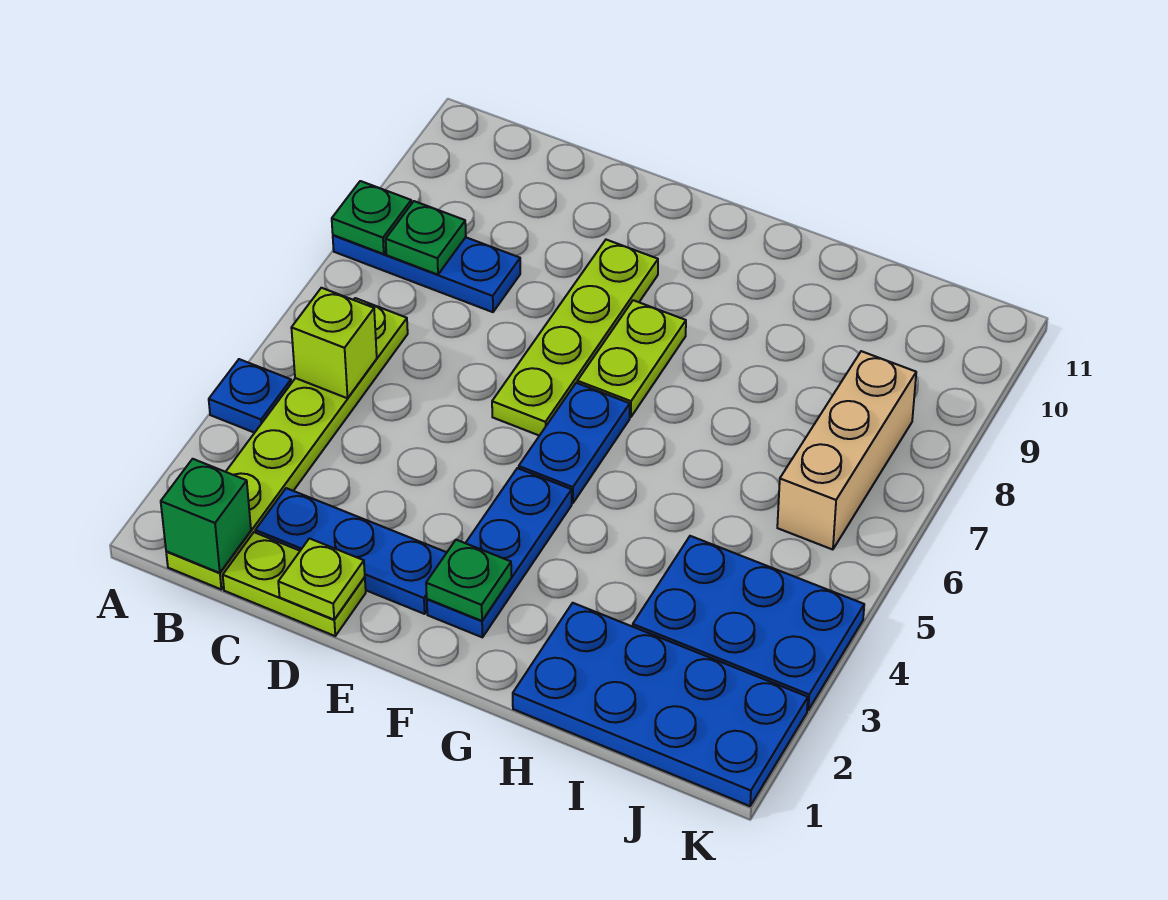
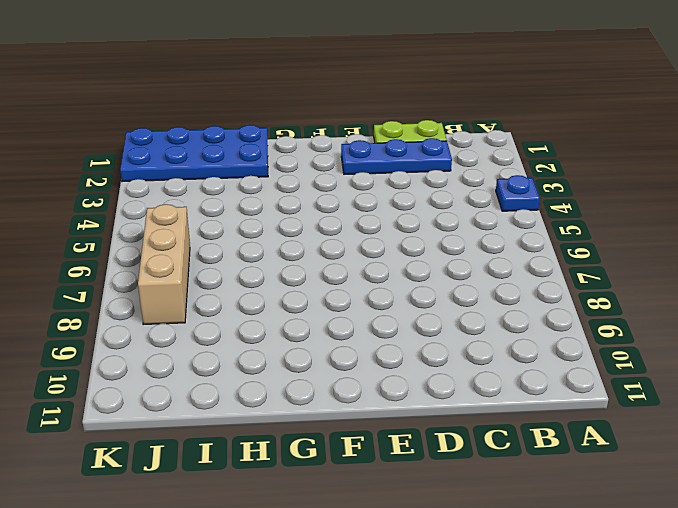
none -> blue 1x3 plate [333,235,520,312]
none -> lime 1x6 plate [166,298,408,589]
none -> lime 1x4 plate [492,240,658,436]

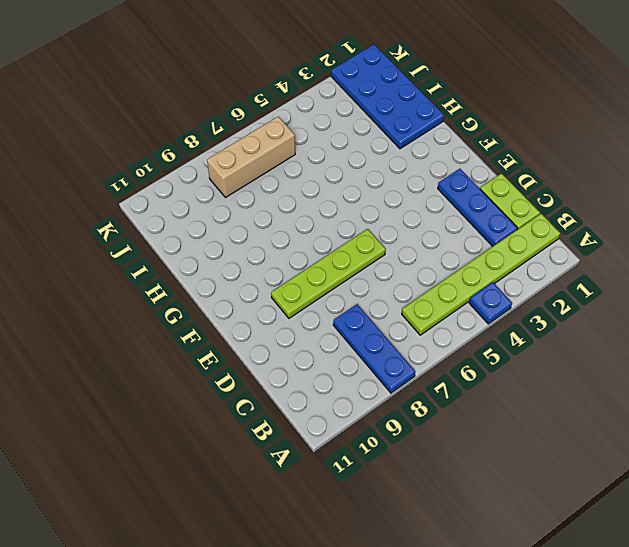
none -> blue 1x3 plate [427,468,572,637]
none -> blue 1x2 plate [519,383,630,503]
none -> lime 1x2 plate [577,300,686,417]

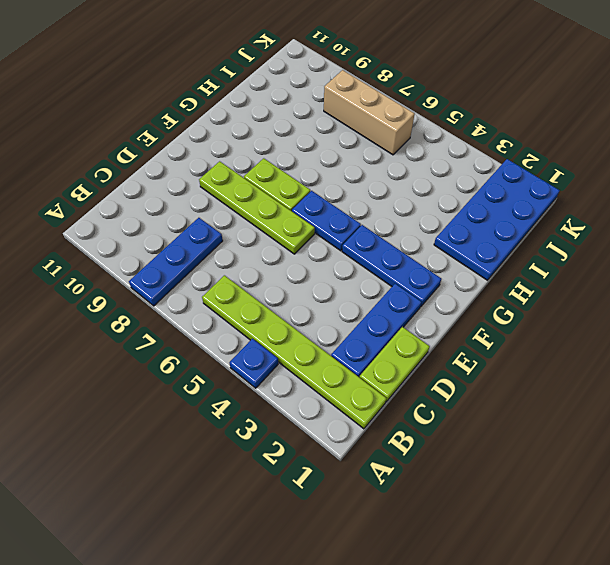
none -> blue 2x3 plate [633,536,864,710]
none -> green 1x1 plate [332,181,411,254]
none -> green 1x1 brick [161,459,251,573]

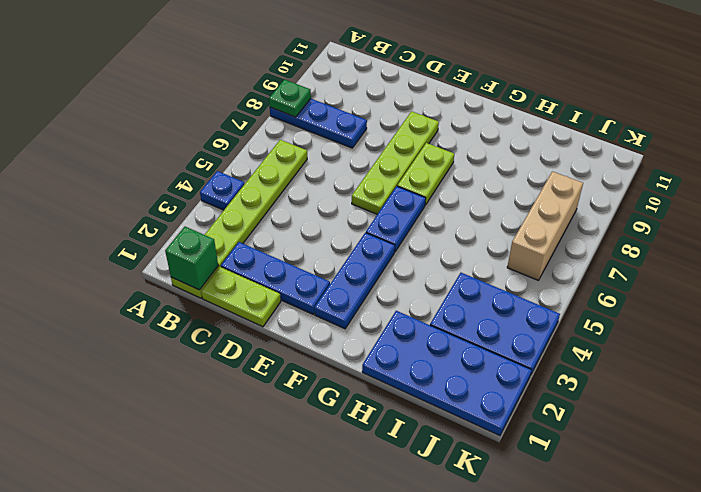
none -> lime 1x1 brick [291,288,377,398]
none -> green 1x1 plate [386,201,466,275]
none -> lime 1x1 plate [278,538,365,620]

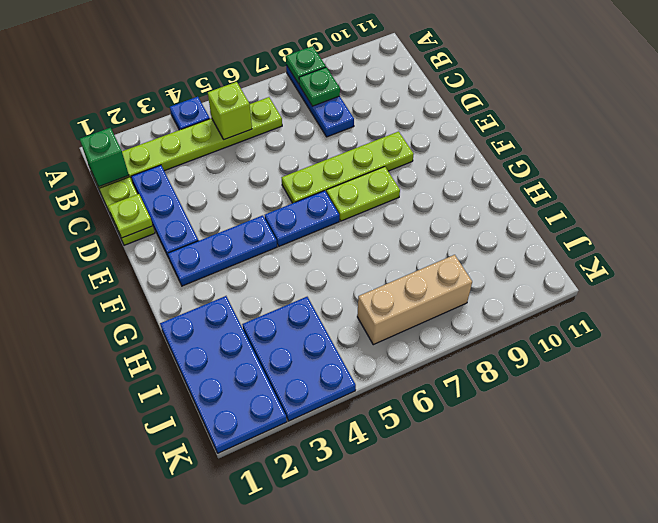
none -> green 1x1 plate [426,540,511,621]

